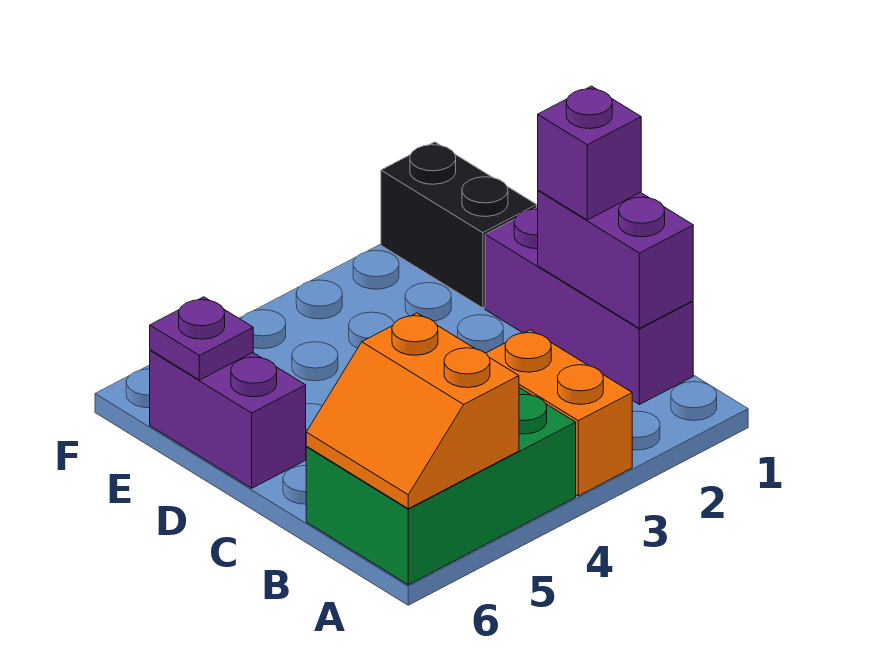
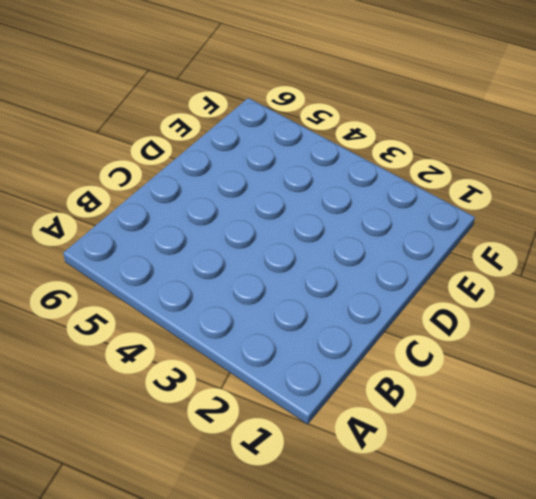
none -> orange 1x2 brick [486,330,632,496]
none -> green 2x3 brick [306,388,576,585]

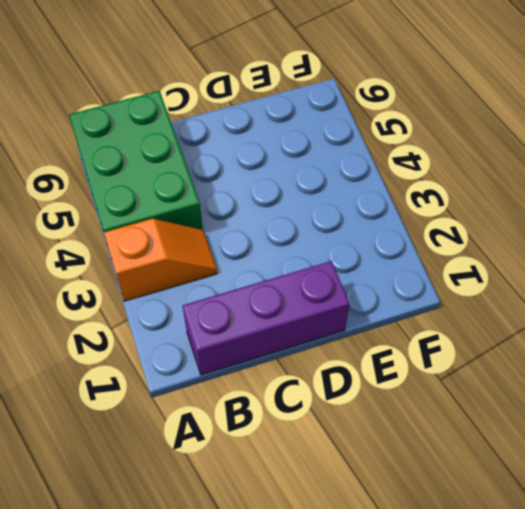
orange 1x2 slope [104,219,217,301] -> orange 1x2 brick [486,330,632,496]
none -> purple 1x2 brick [150,350,306,488]
none -> black 1x2 brick [381,142,537,308]

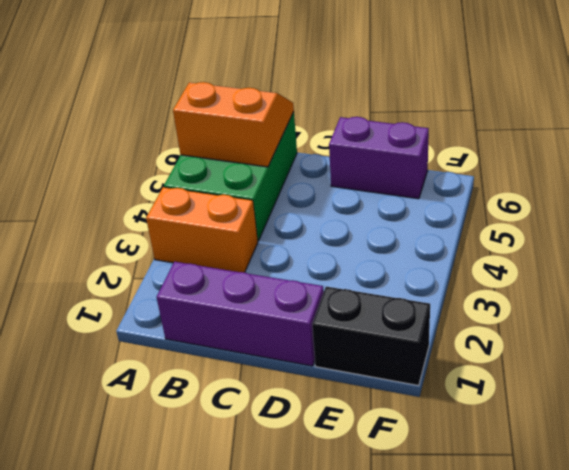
none -> purple 1x2 brick [538,190,693,328]
none -> purple 1x1 plate [150,297,253,380]

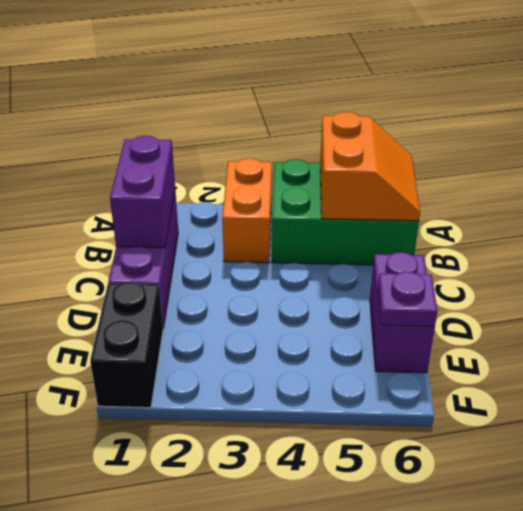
none -> purple 1x1 brick [538,86,641,220]

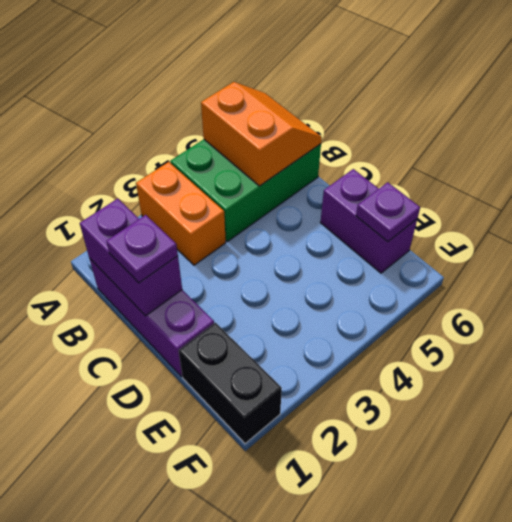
purple 1x1 plate [106,215,178,283] -> purple 1x1 brick [538,86,641,220]

